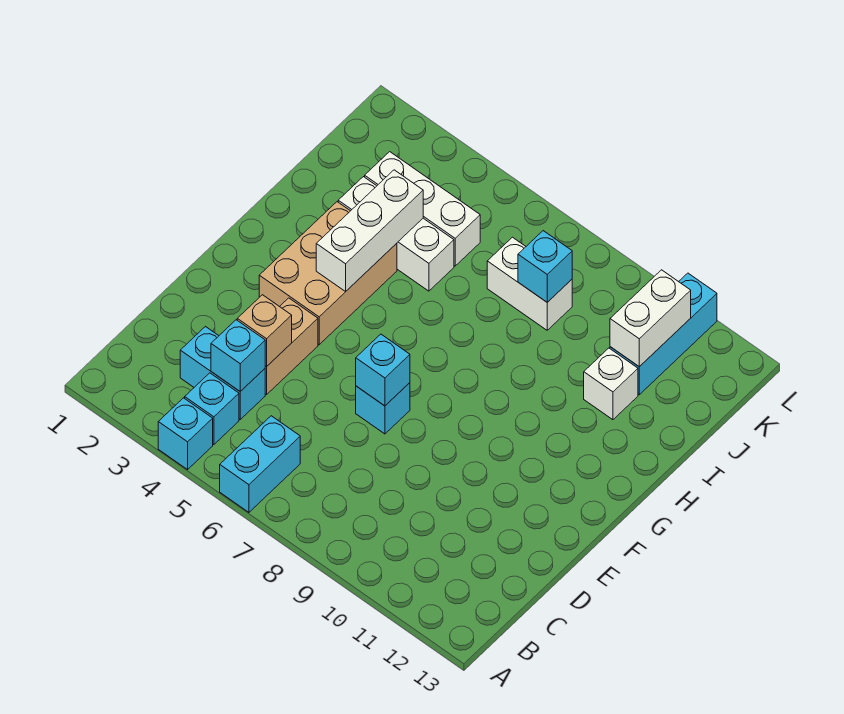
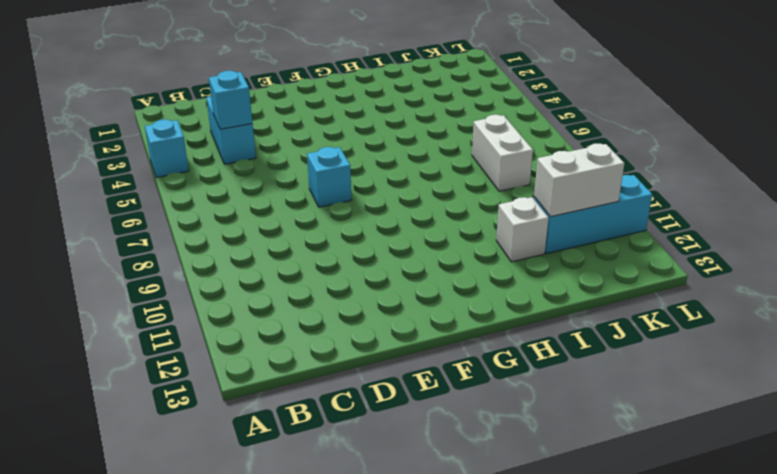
none -> cyan 1x2 brick [220,416,300,512]
none -> cyan 1x1 brick [185,373,239,445]
none -> tan 1x2 brick [265,298,318,395]

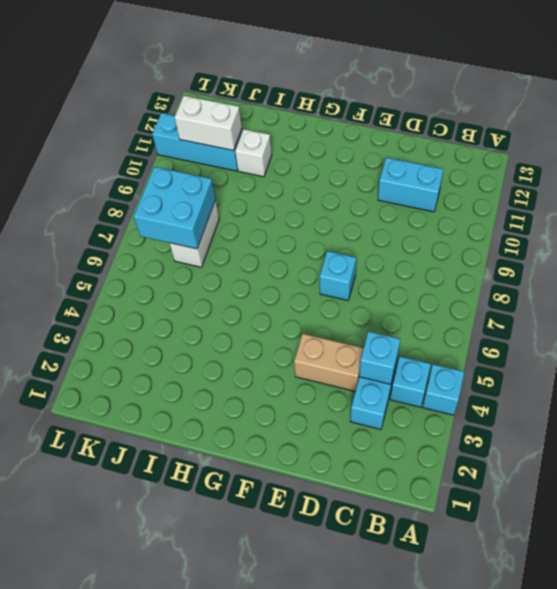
cyan 1x2 brick [378,158,444,212] -> cyan 1x2 brick moved to [220,416,300,512]
cyan 2x2 brick [134,167,216,249] -> cyan 1x1 brick [518,231,572,302]
none -> tan 2x3 brick [259,202,397,345]
none -> white 1x3 brick [338,177,454,291]
none -> white 1x3 brick [365,152,480,266]

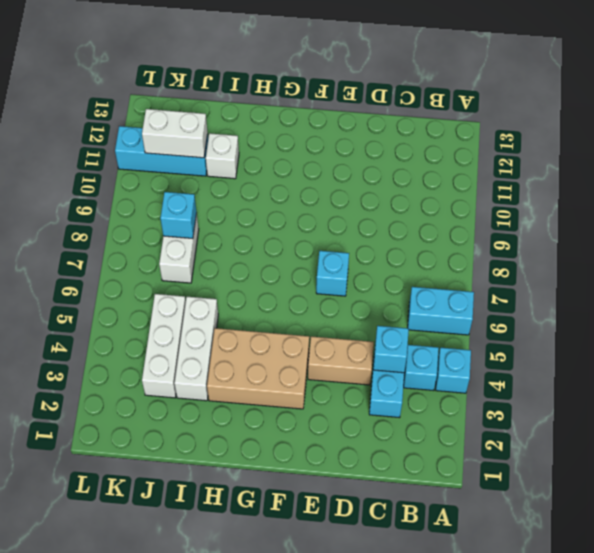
none -> tan 1x1 brick [237,295,292,367]
none -> cyan 1x1 brick [356,334,410,406]
none -> white 1x3 brick [316,170,423,291]

